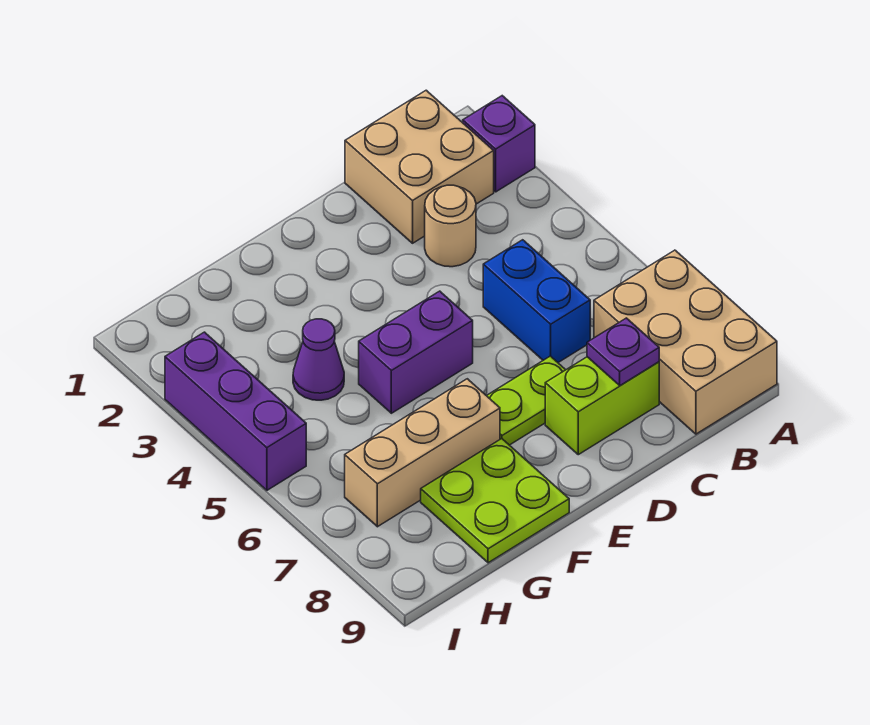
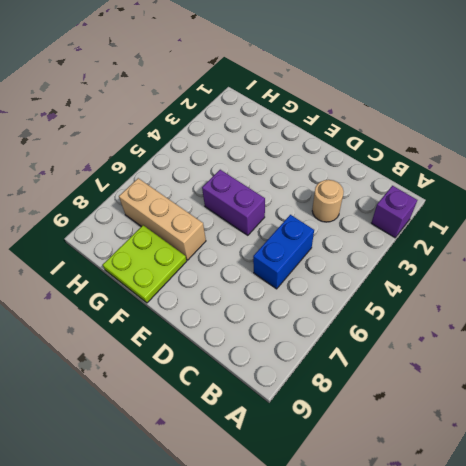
none -> tan 2x3 brick [594,250,777,434]
none -> tan 2x2 brick [345,90,494,243]
none -> lime 1x2 brick [545,357,659,455]

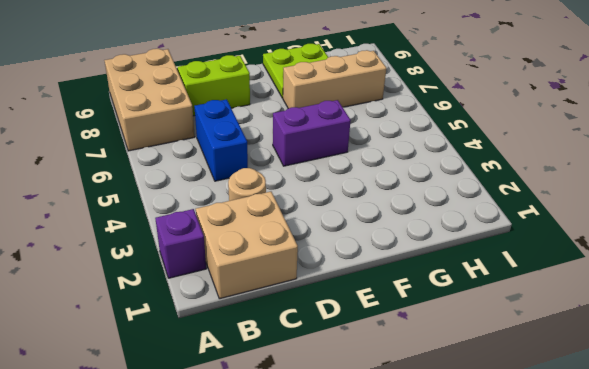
none -> lime 1x2 plate [487,356,565,445]
none -> purple 1x1 cone [293,319,344,400]
none -> purple 1x3 brick [165,332,306,490]

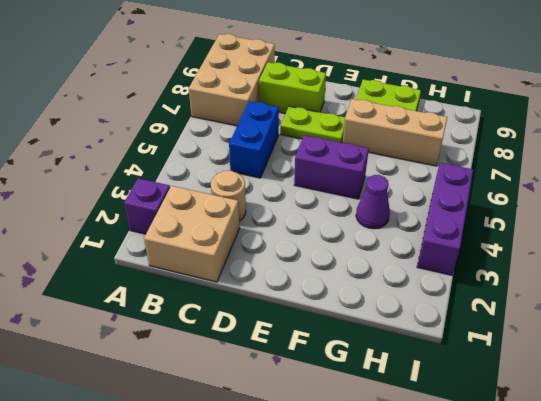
none -> purple 1x1 plate [587,318,659,386]

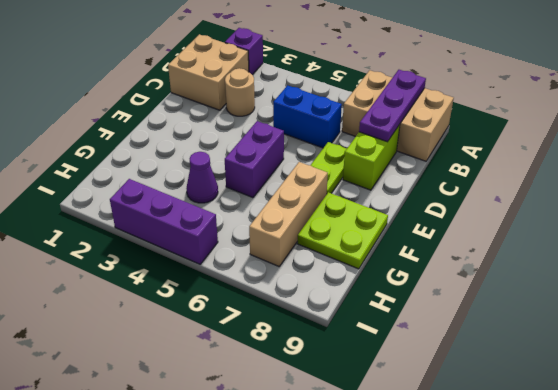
purple 1x3 plate [359,70,426,142] -> purple 1x1 plate [587,318,659,386]

